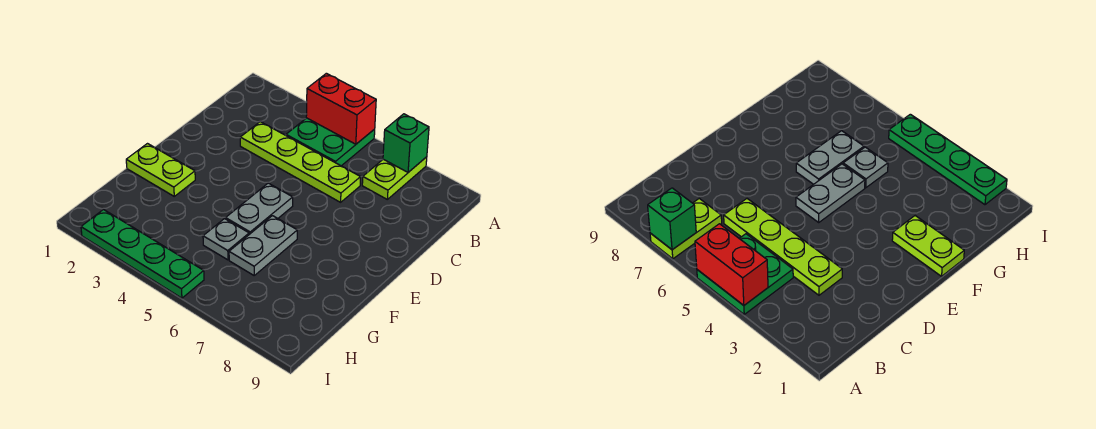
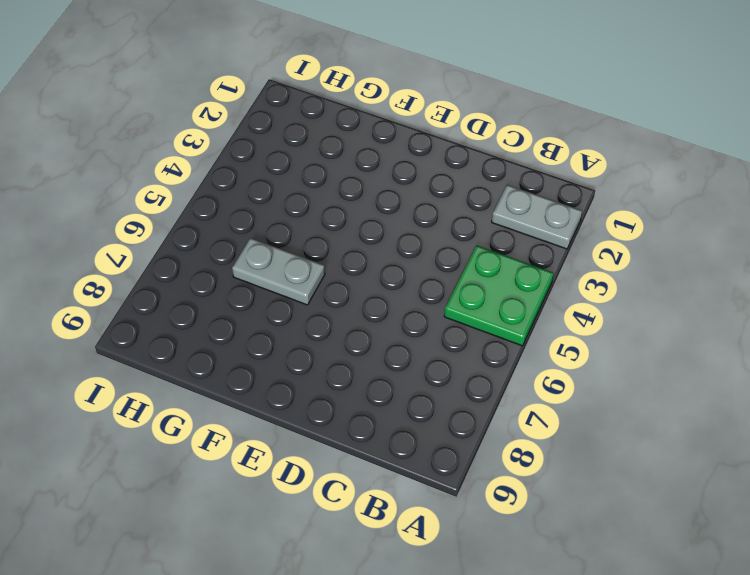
grey 1x2 plate [492,185,582,249] -> grey 1x2 plate moved to [226,183,293,234]
none -> lime 1x2 plate [362,157,427,199]
none -> lime 1x4 plate [240,122,361,202]

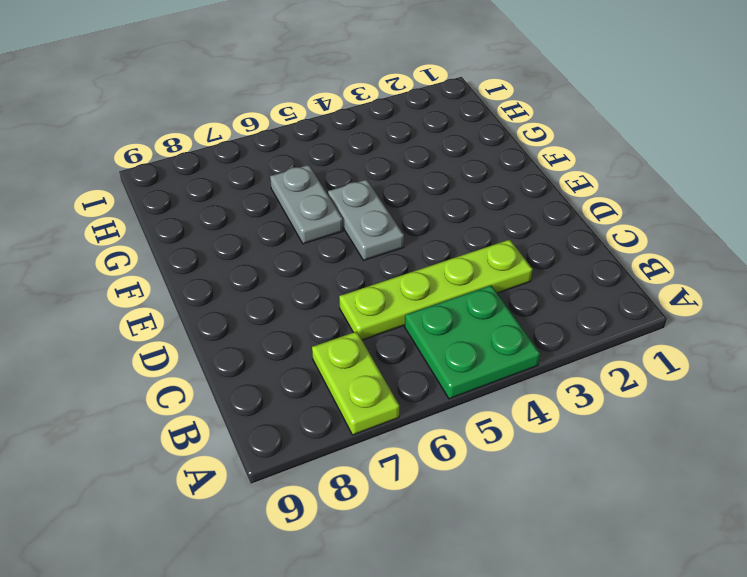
none -> lime 1x2 plate [126,144,195,196]
none -> grey 1x1 plate [203,219,249,260]

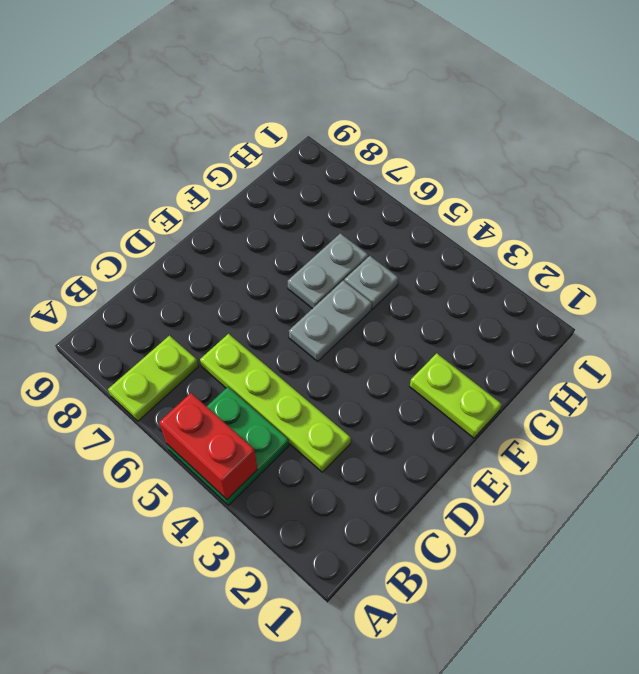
none -> green 1x4 plate [81,210,204,298]
none -> green 1x1 brick [383,114,429,172]

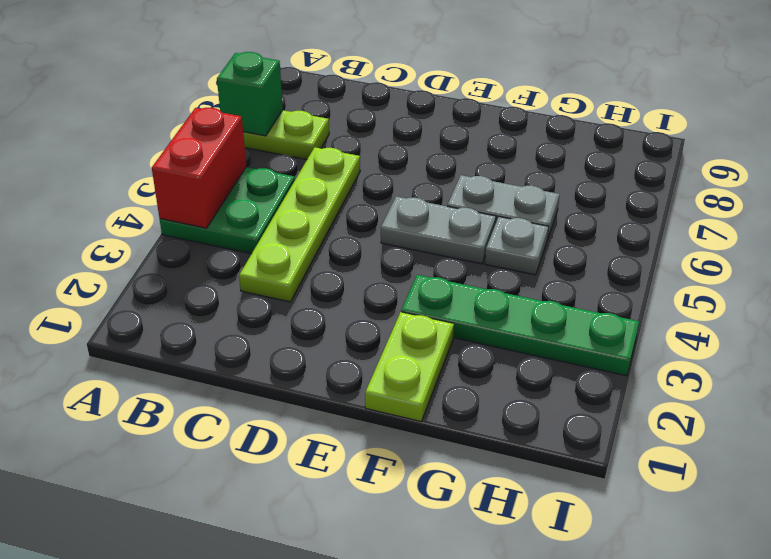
green 1x4 plate [401,275,639,376] -> green 1x4 plate turned to [81,210,204,298]

